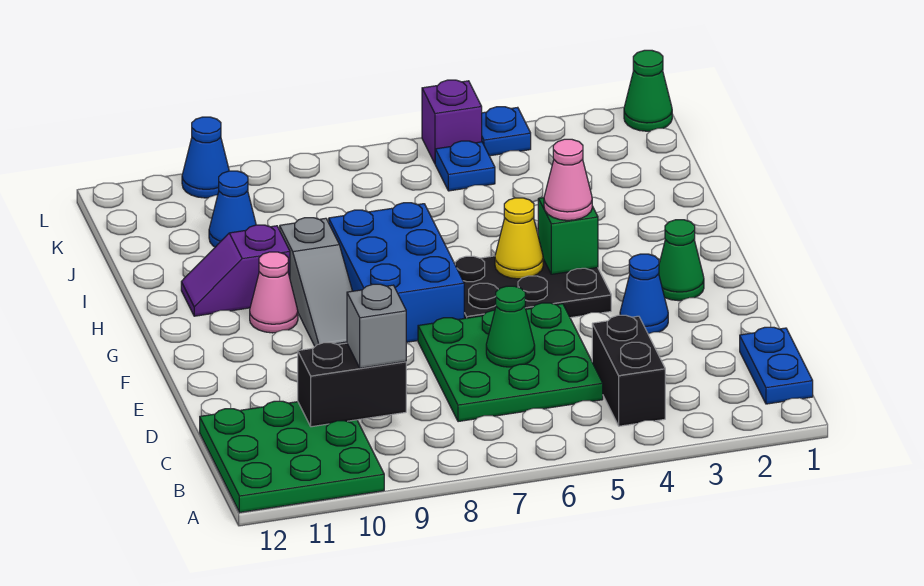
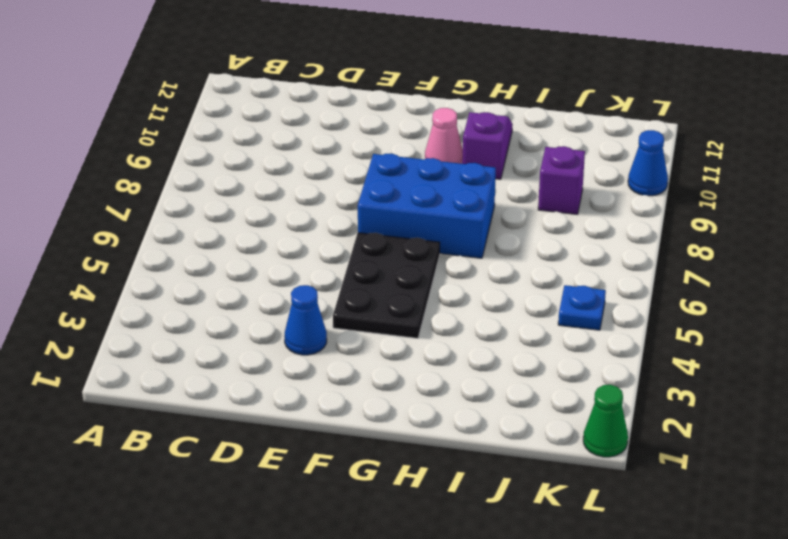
purple 1x1 brick [538,146,585,214] -> purple 1x1 brick moved to [422,80,482,163]
none -> green 3x3 plate [200,401,384,512]
none -> blue 1x2 plate [740,327,813,404]
none -> black 1x2 brick [592,315,665,426]

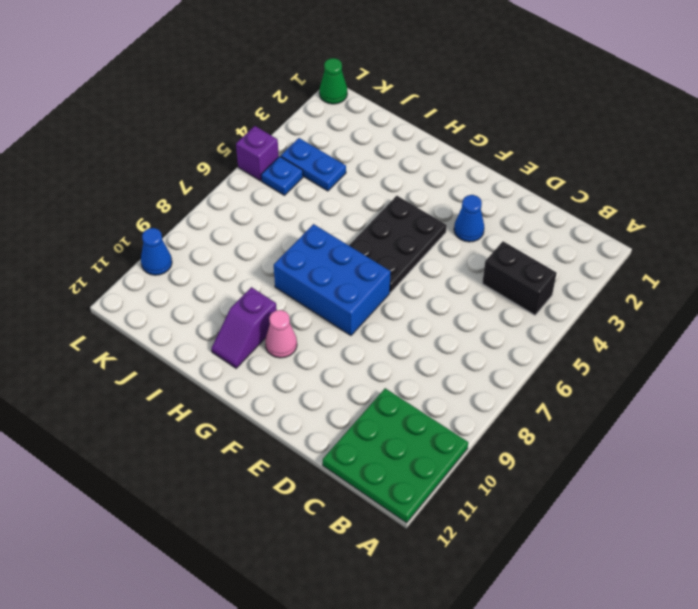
blue 1x2 plate [281,138,346,191] -> blue 1x2 plate moved to [740,327,813,404]
none -> green 3x3 plate [418,303,603,422]
none -> green 1x1 cone [659,220,704,301]
none -> grey 1x3 slope [280,218,352,346]

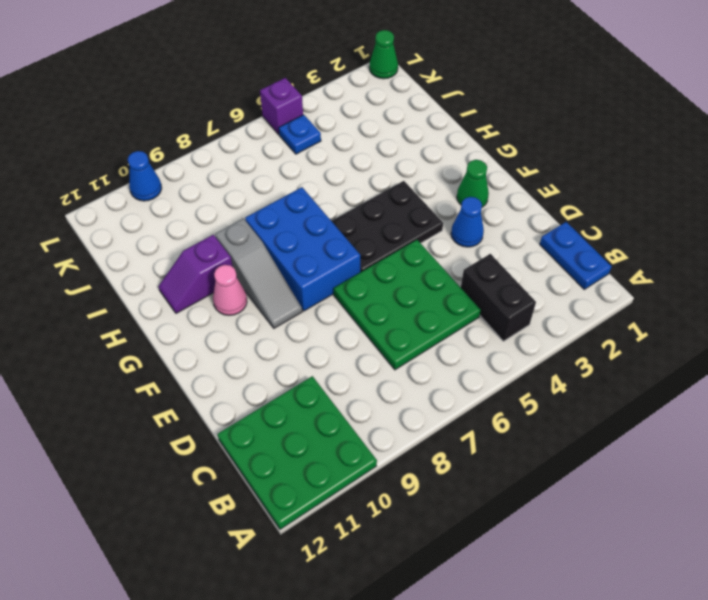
none -> blue 1x1 cone [209,171,256,247]
none -> blue 1x1 plate [482,107,531,156]
none -> black 1x2 brick [298,343,406,427]

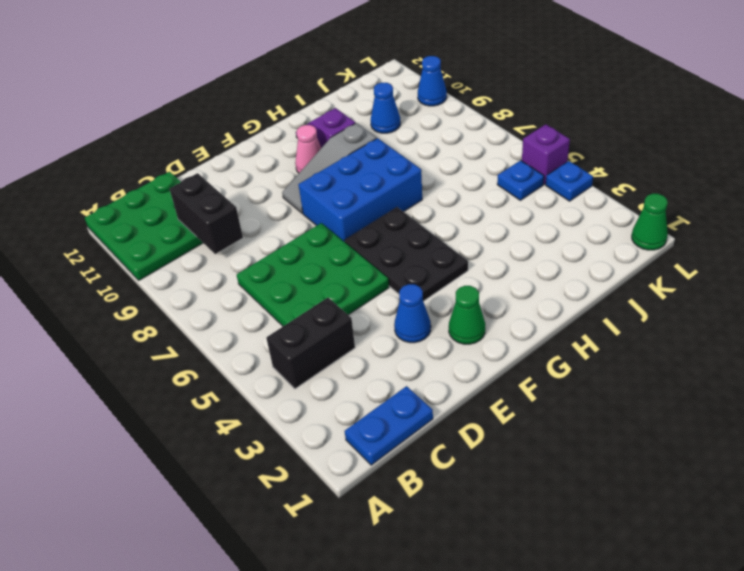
none -> green 1x1 cone [486,286,535,367]
none -> green 1x1 brick [538,198,598,274]
none -> yellow 1x1 cone [495,198,543,279]

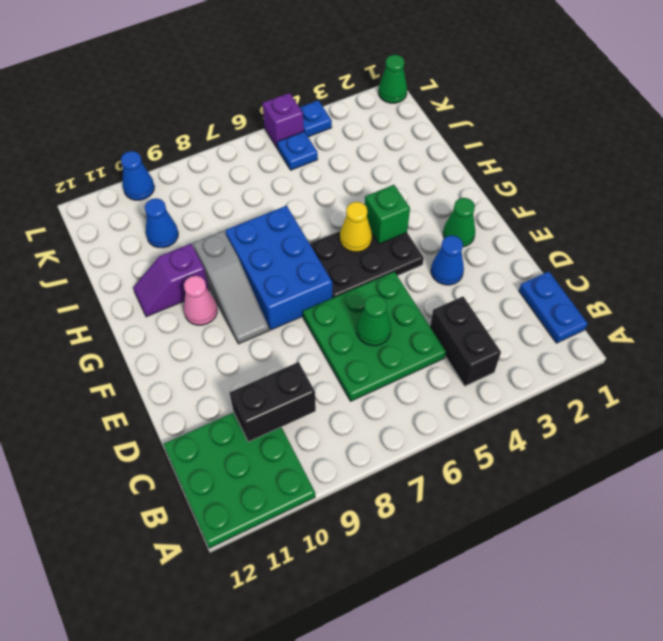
none -> grey 1x1 brick [347,284,406,368]
none -> pink 1x1 cone [544,139,592,220]

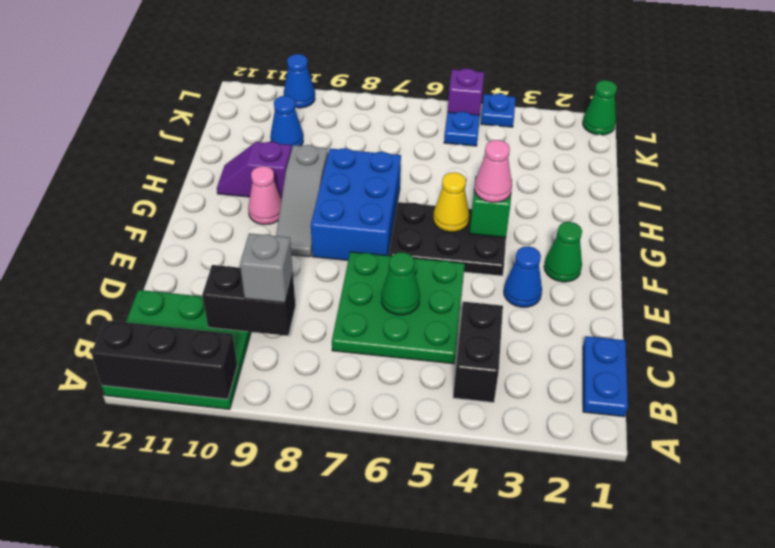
black 1x3 brick [91,320,237,399] -> none

